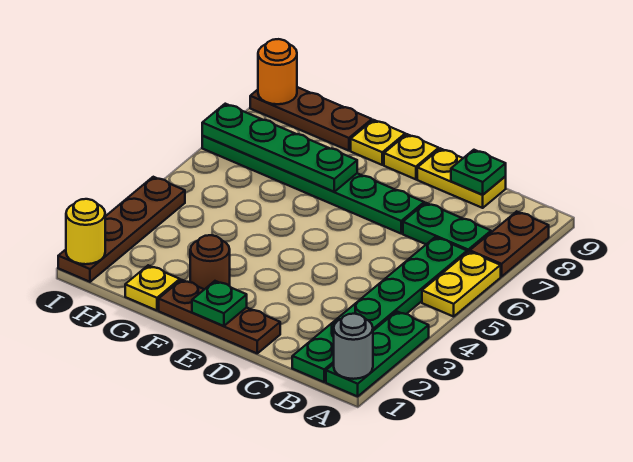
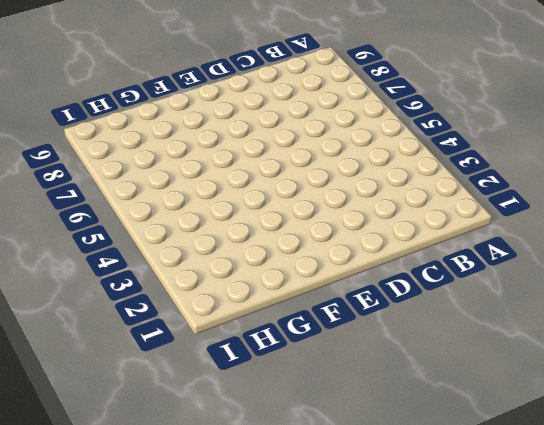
none -> green 1x3 plate [326,311,429,396]
none -> yellow 1x2 plate [422,251,501,317]
none -> brown 1x2 plate [470,211,549,277]

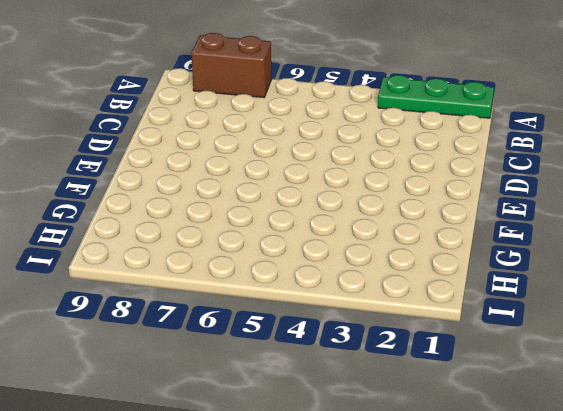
brown 1x2 brick [192,33,271,98] -> brown 1x2 plate [470,211,549,277]
none -> yellow 1x2 plate [422,251,501,317]
none -> green 1x6 plate [292,237,467,382]
none -> green 1x2 plate [403,203,491,252]

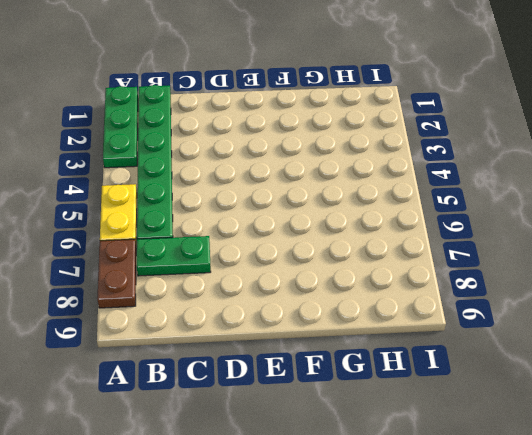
none -> yellow 1x2 plate [417,148,506,208]
none -> brown 1x3 plate [159,280,280,353]
none -> green 1x6 plate [202,136,424,233]

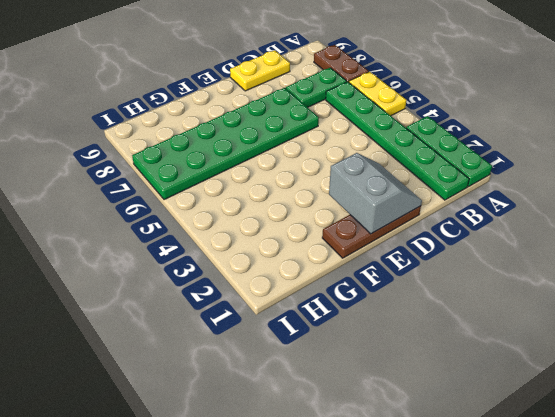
grey 2x2 slope [329,153,422,234] -> green 1x1 plate [192,281,247,326]
green 2x6 plate [132,88,319,200] -> green 1x6 plate [202,136,424,233]
none -> yellow 1x1 plate [384,134,439,179]
none -> brown 1x1 round brick [190,235,230,289]
none -> yellow 1x1 plate [351,120,405,165]

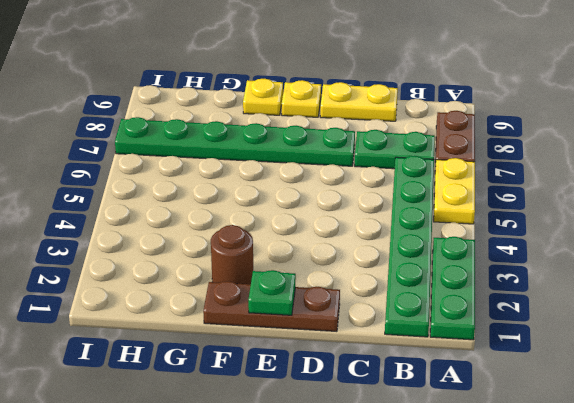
none -> yellow 1x1 plate [125,265,180,310]
none -> brown 1x3 plate [250,87,372,151]
none -> brown 1x4 plate [58,177,185,282]

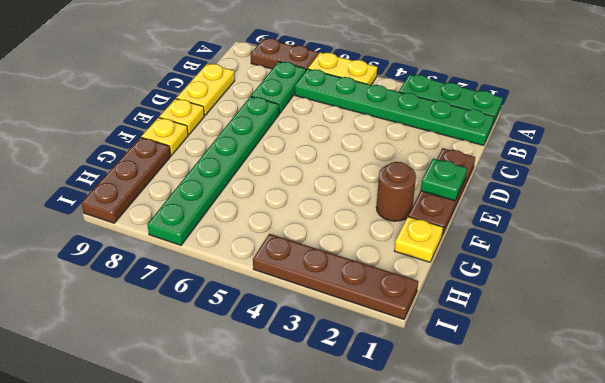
none -> grey 1x1 round brick [334,314,373,379]
none -> green 1x1 plate [451,150,506,195]
none -> green 1x4 plate [202,104,357,192]

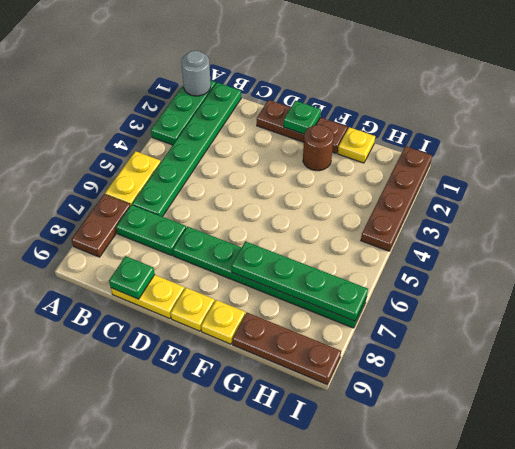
none -> yellow 1x1 round brick [66,199,105,264]
none -> orange 1x1 round brick [258,39,297,104]

